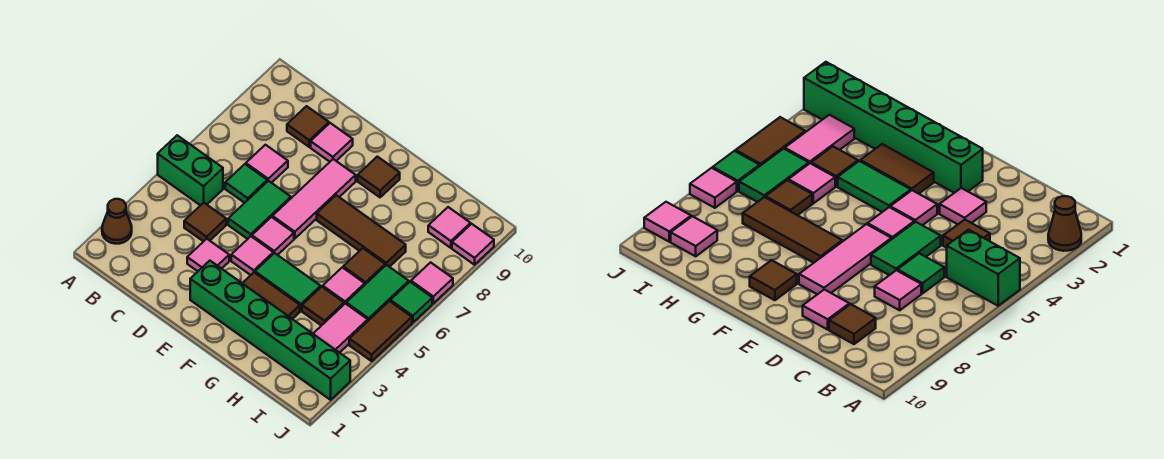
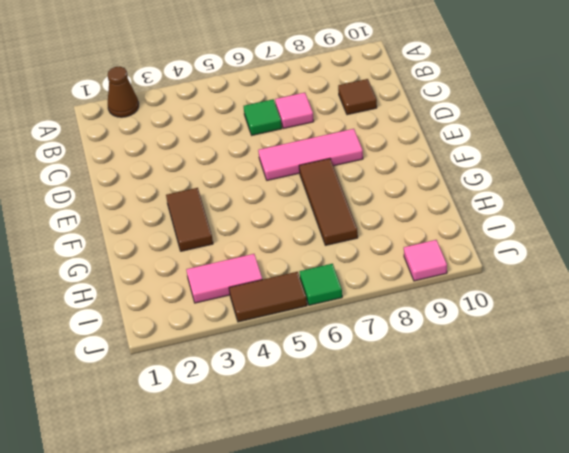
none -> green 1x2 brick [158,135,223,206]
none -> brown 1x1 tile [184,203,226,242]
none -> pink 1x1 tile [187,239,229,271]

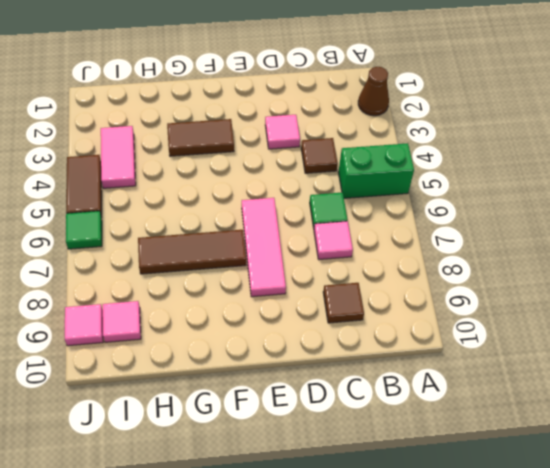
none -> green 1x2 tile [228,181,291,239]
none -> pink 1x1 tile [311,123,353,162]
none -> green 1x6 brick [190,261,350,400]

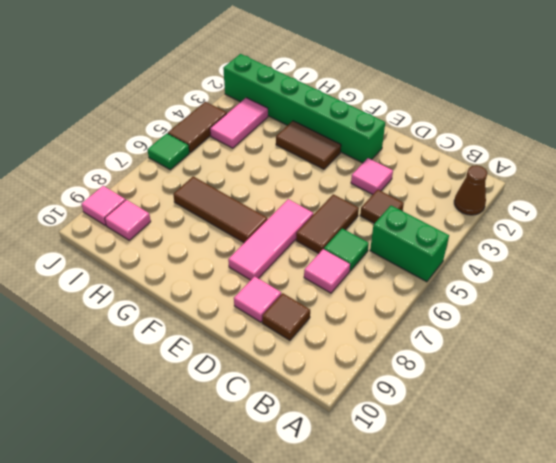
brown 1x2 tile [296,194,359,253] -> green 1x2 tile [228,181,291,239]
none -> pink 1x1 tile [231,237,273,275]
none -> pink 1x1 tile [252,217,294,255]
none -> green 1x2 tile [255,253,321,311]

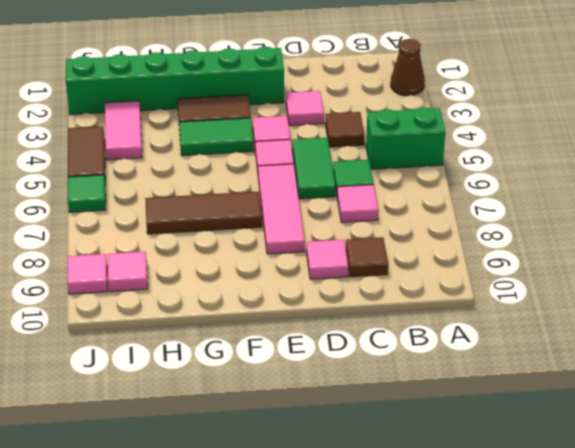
none -> brown 1x1 tile [358,157,400,197]
none -> brown 1x1 tile [302,287,344,326]
none -> pink 1x1 tile [323,267,365,304]

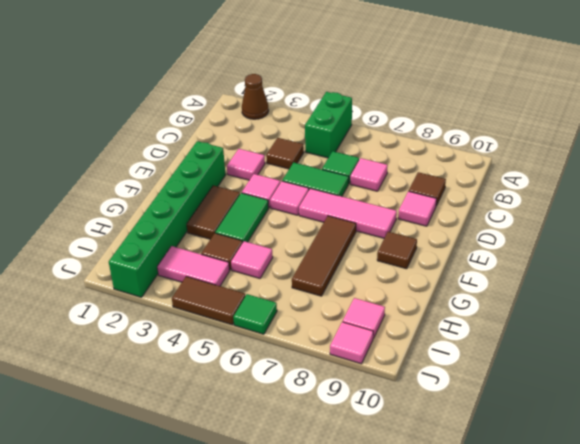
none -> brown 1x1 tile [343,248,385,284]
none -> green 1x2 tile [346,265,409,321]
none -> pink 1x1 tile [411,262,453,303]

